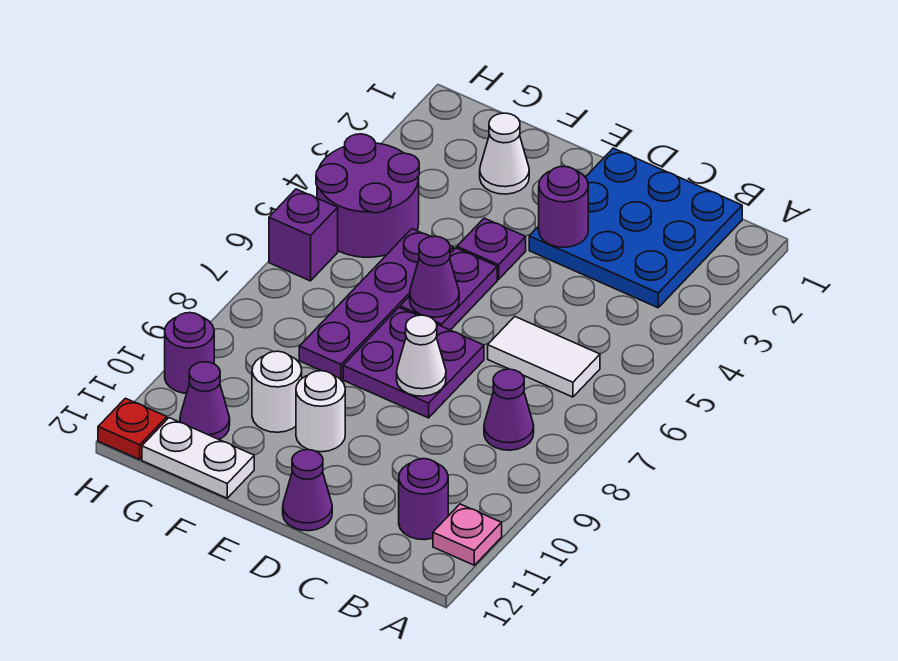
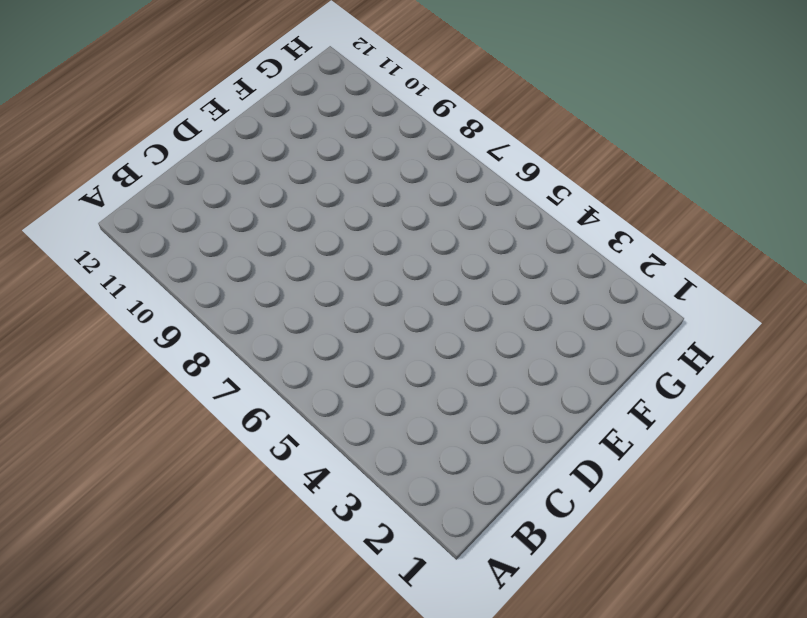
none -> pink 1x1 plate [433,504,502,565]
none -> blue 3x3 plate [529,148,742,308]
none -> white 1x2 tile [488,317,600,397]

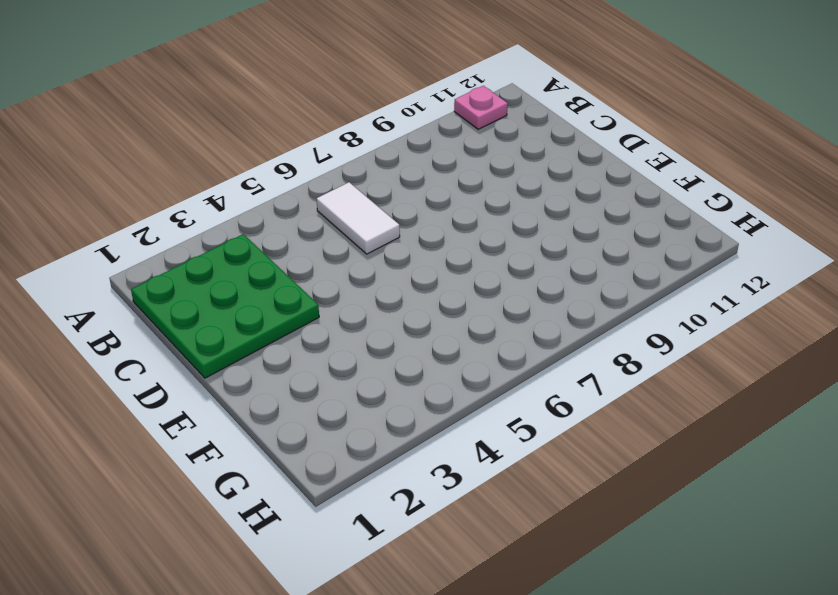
green 3x3 plate [131,234,319,378] -> blue 3x3 plate [529,148,742,308]
none -> purple 1x1 cone [484,369,534,450]
none -> purple 1x1 round brick [399,459,448,540]
none -> purple 2x2 plate [343,308,484,418]

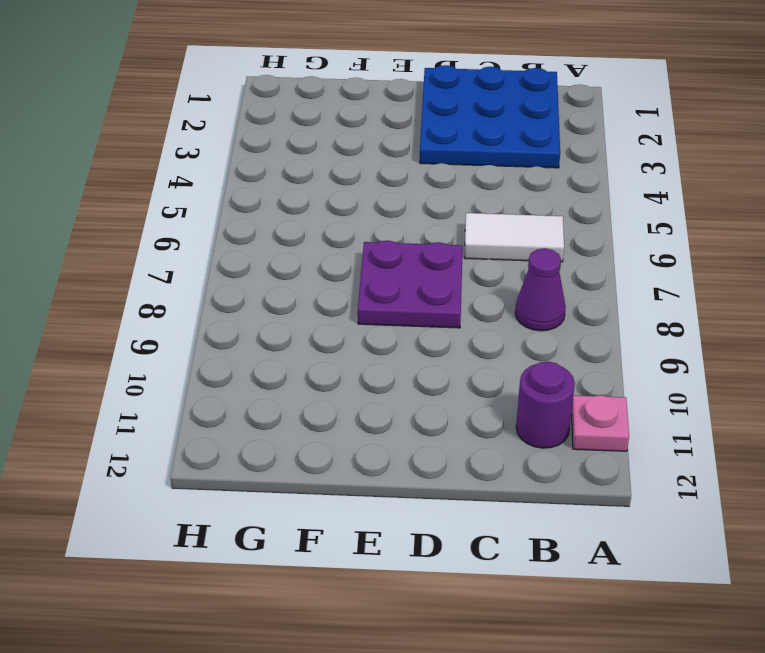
none -> purple 1x1 cone [283,450,332,531]
none -> purple 1x1 plate [457,218,526,279]
none -> purple 1x2 plate [400,248,497,330]

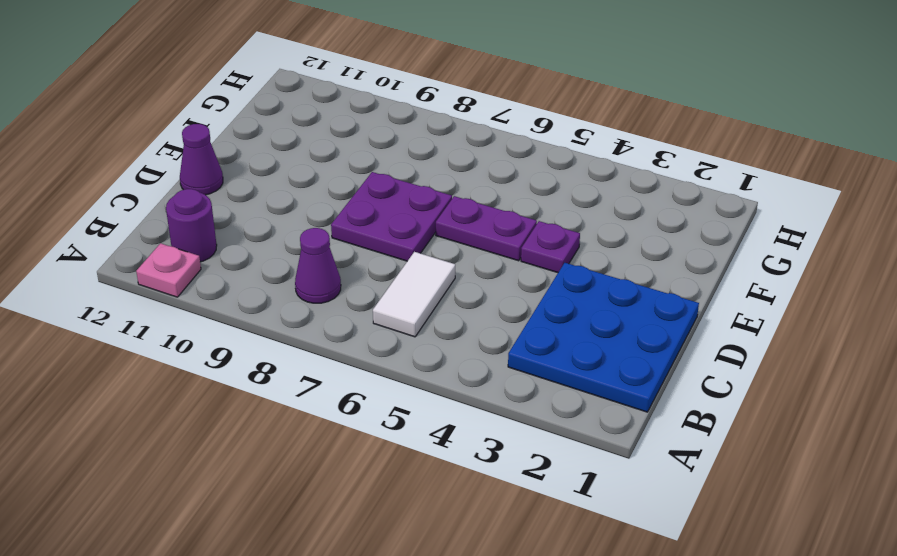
none -> white 1x1 round brick [296,371,345,452]
none -> white 1x1 cone [480,113,529,194]
none -> purple 1x4 plate [299,229,454,379]

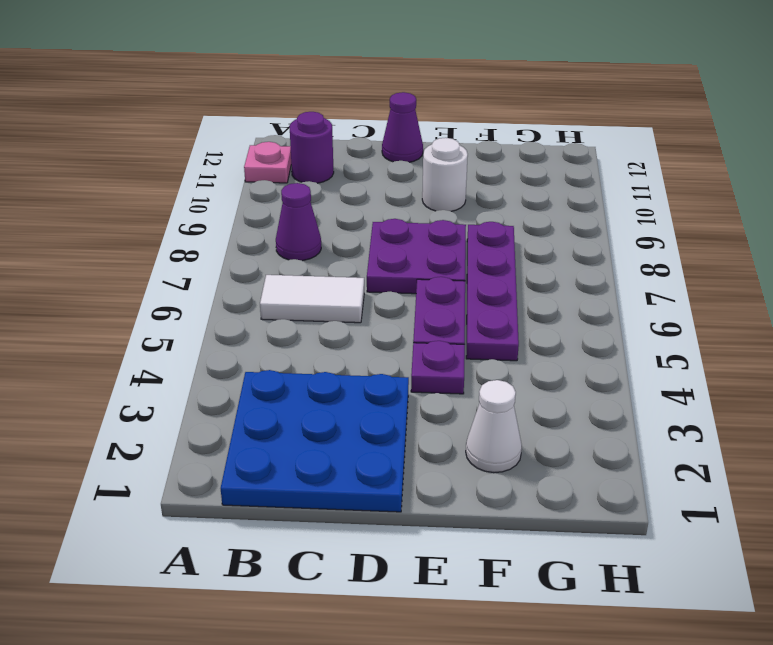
none -> white 1x1 round brick [252,351,302,432]
none -> white 1x2 plate [142,418,254,498]
none -> purple 2x2 round brick [316,134,419,257]

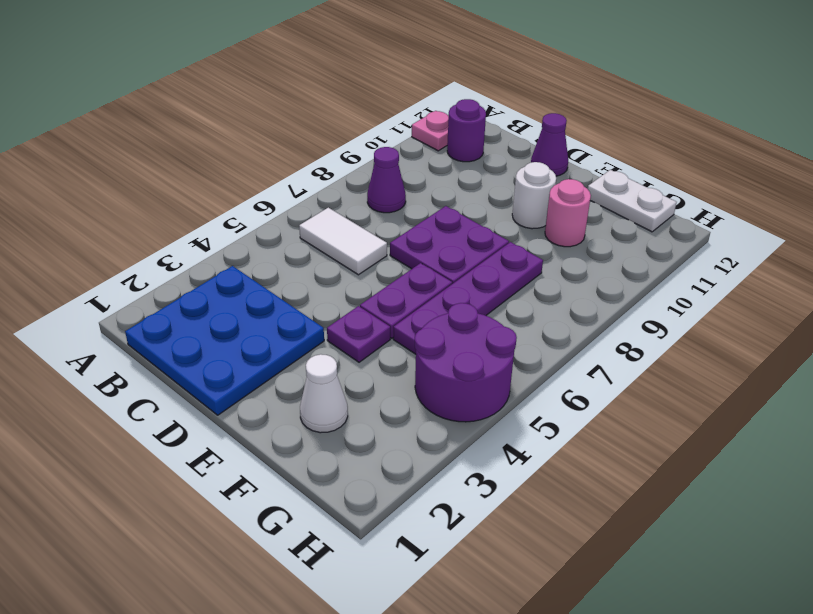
pink 1x1 round brick [545,179,591,247] -> white 1x1 round brick [252,351,302,432]
none -> purple 1x1 cone [180,362,230,439]
none -> purple 1x1 brick [269,189,338,281]
none -> purple 1x1 round brick [165,313,214,393]

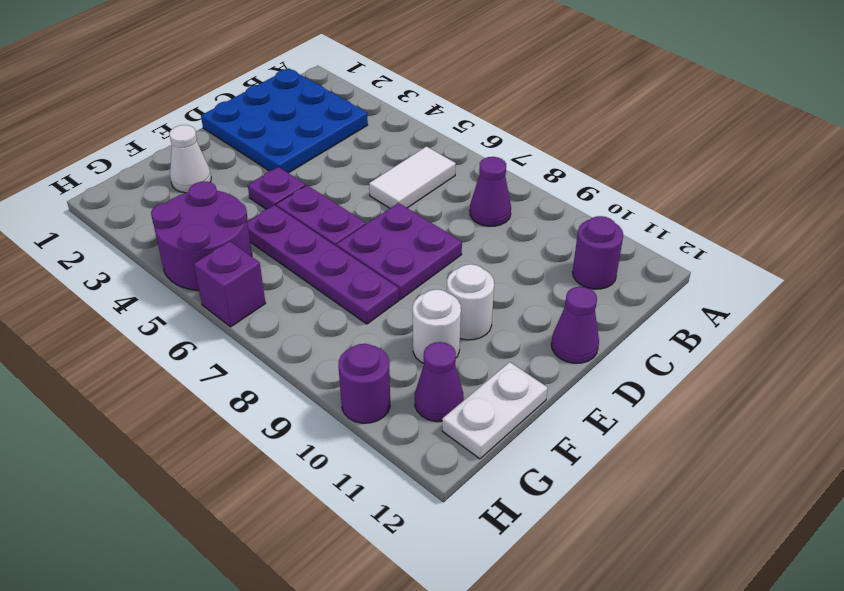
none -> pink 1x1 plate [433,504,502,565]
none -> red 1x1 plate [98,398,167,459]
none -> purple 1x1 round brick [539,166,588,247]

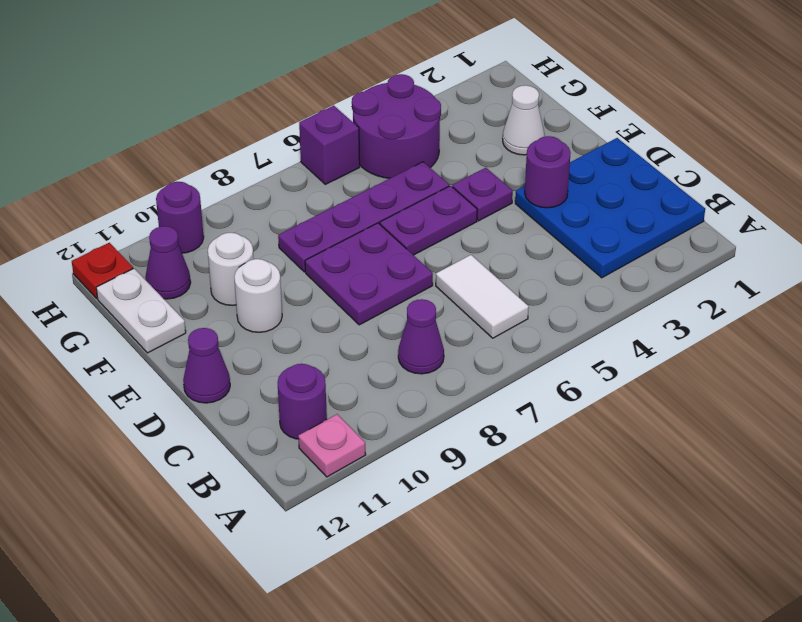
none -> white 1x1 cone [397,315,446,396]
none -> purple 1x1 cone [410,236,459,317]

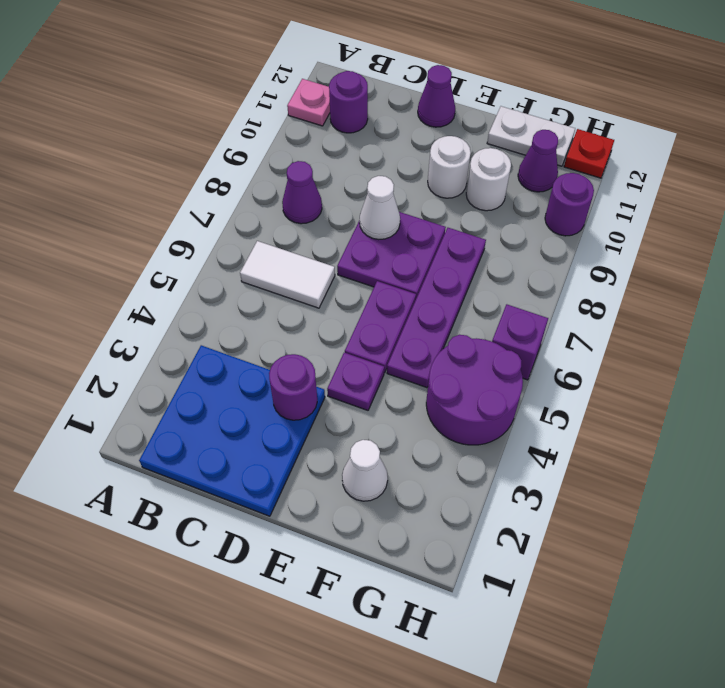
none -> purple 1x1 cone [410,236,459,317]

